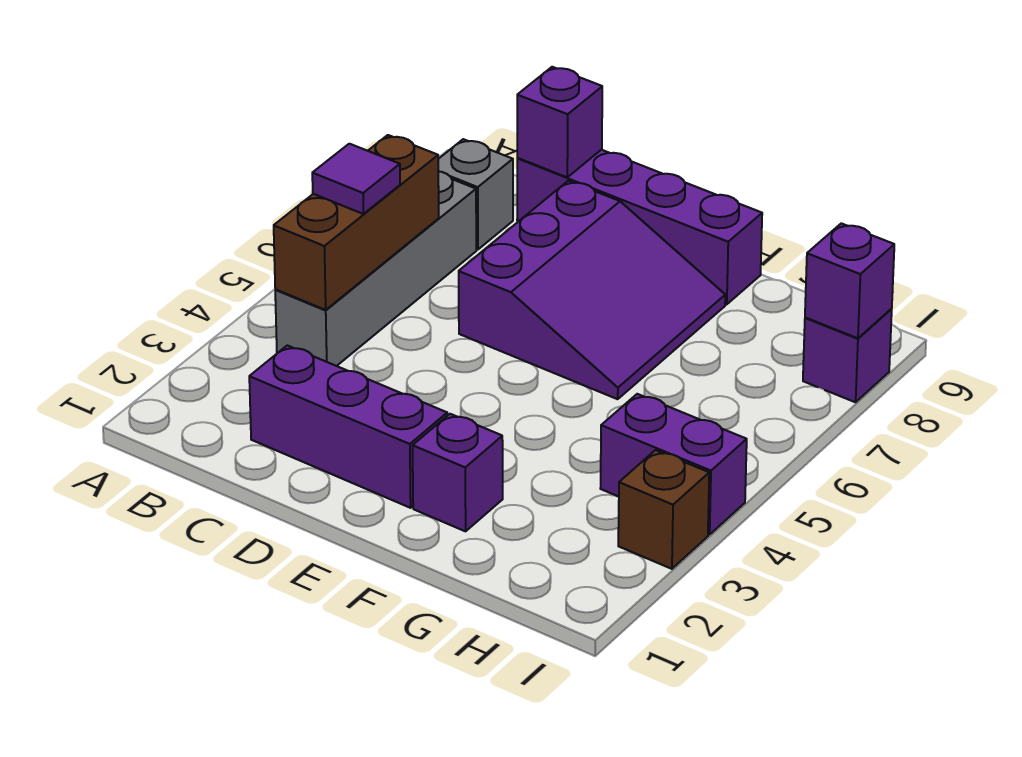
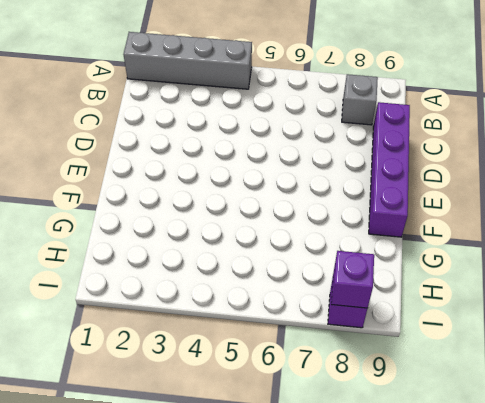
grey 1x4 brick [123,32,252,89] -> grey 1x4 brick moved to [275,171,476,366]
none -> purple 1x3 brick [249,345,447,508]
none -> purple 3x3 slope [459,181,725,399]
none -> purple 1x1 brick [413,414,503,531]

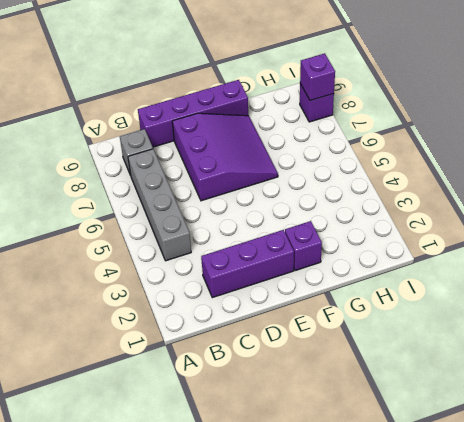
none -> purple 1x2 brick [600,394,747,535]
none -> brown 1x1 brick [618,450,709,569]
none -> brown 1x3 brick [274,135,439,310]

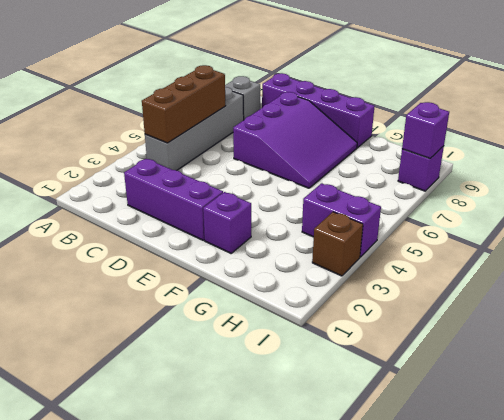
none -> purple 1x1 brick [517,67,602,177]
none -> purple 1x1 tile [312,144,400,214]

